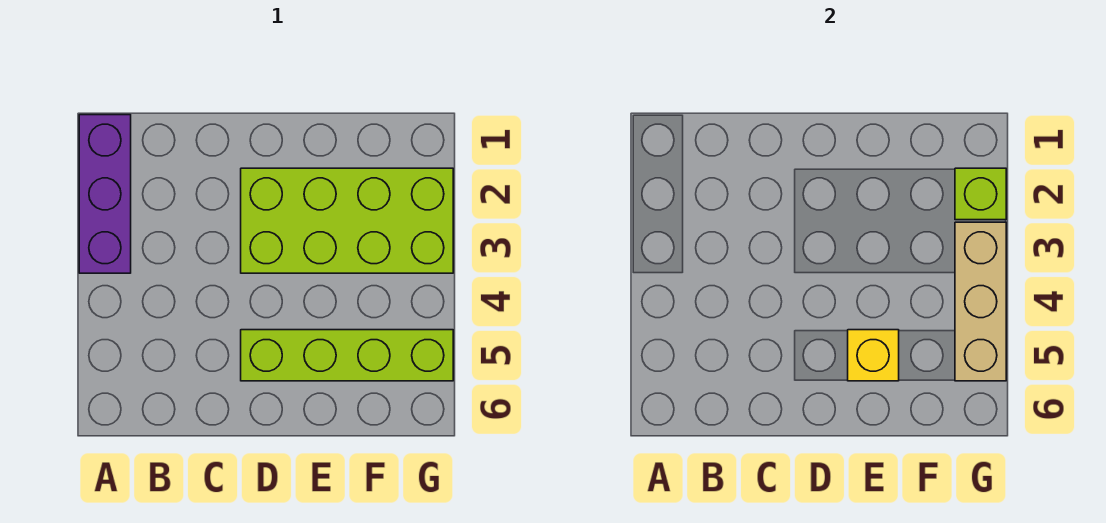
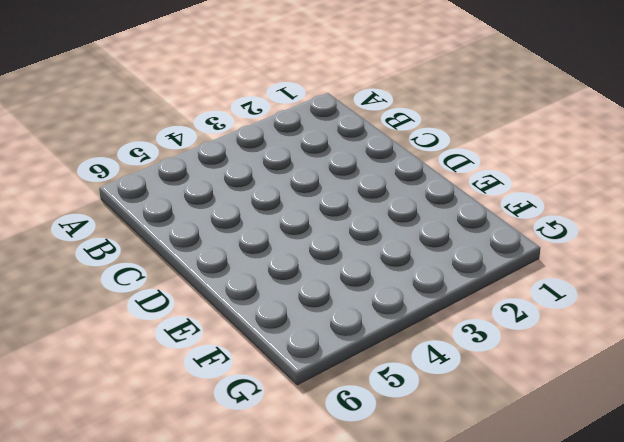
none -> purple 1x3 brick [79,115,131,273]
none -> lime 2x4 brick [241,168,453,273]

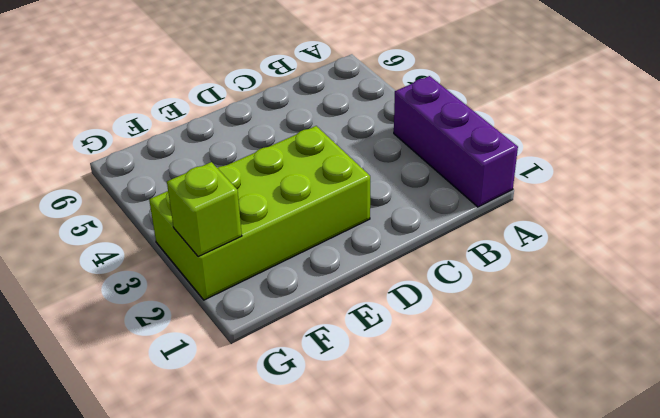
none -> lime 1x4 brick [241,330,453,381]
none -> yellow 1x1 brick [848,330,899,381]

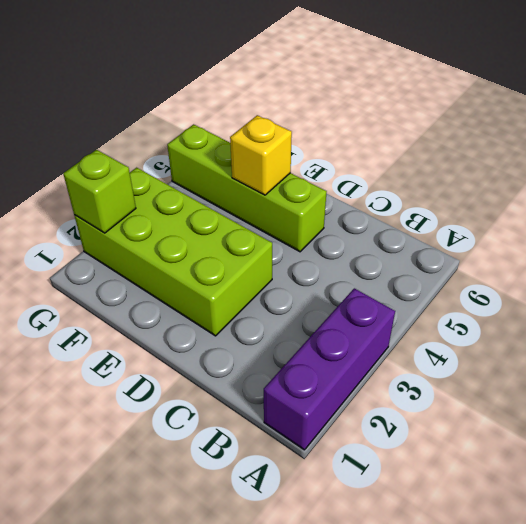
none -> tan 1x3 brick [955,222,1006,381]

